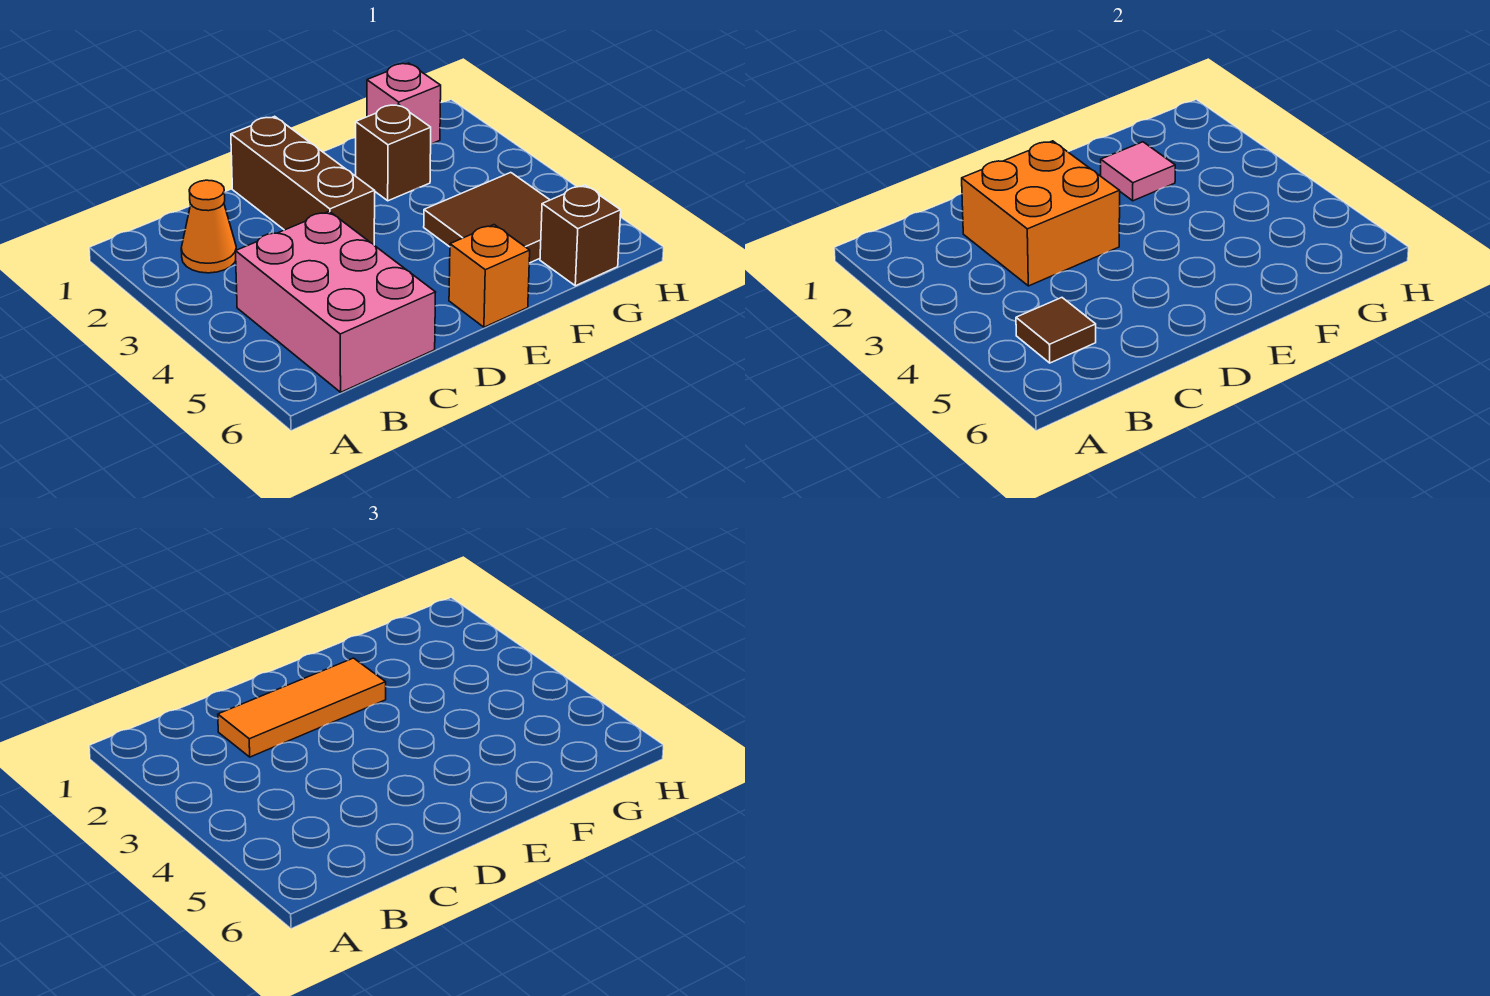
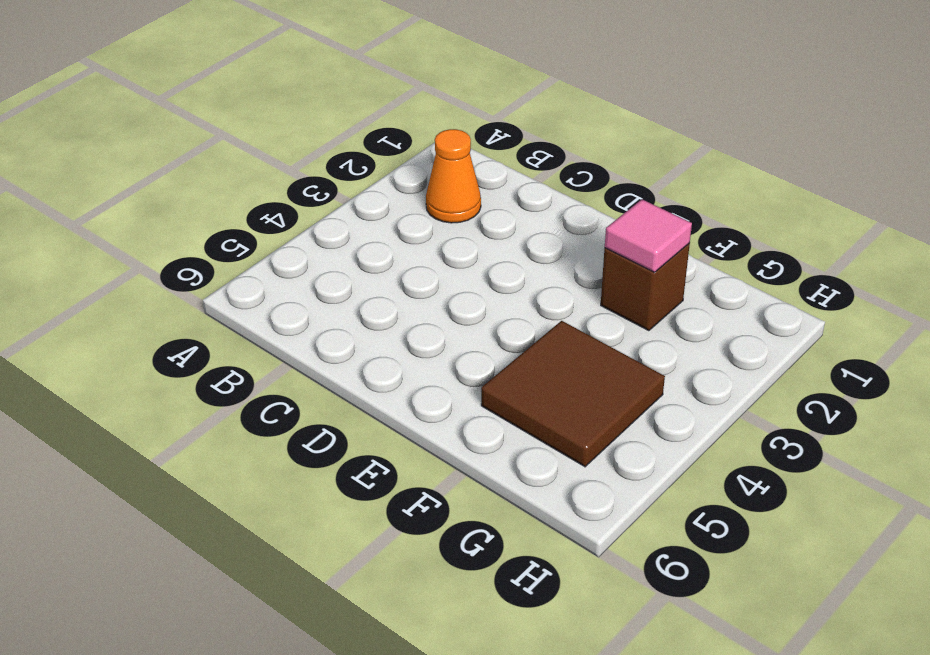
none -> pink 2x3 brick [236,211,436,392]
none -> brown 1x3 brick [231,116,375,245]
none -> orange 1x1 brick [449,225,530,327]

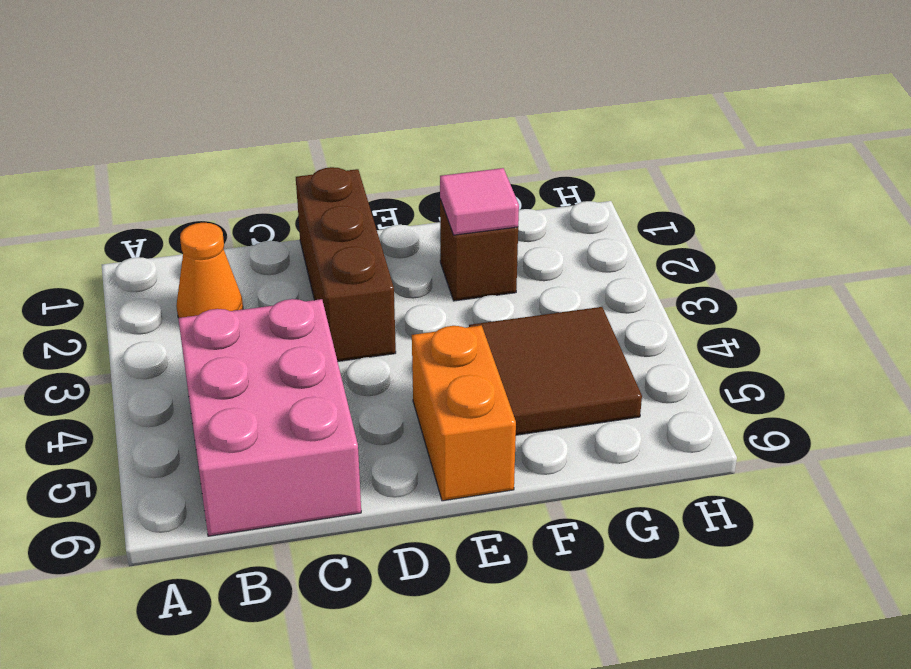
orange 1x2 brick [412,325,516,501] -> orange 1x1 brick [449,225,530,327]
none -> pink 1x1 brick [367,63,441,144]
none -> brown 1x1 brick [540,185,621,286]
none -> brown 1x1 tile [1016,298,1096,363]

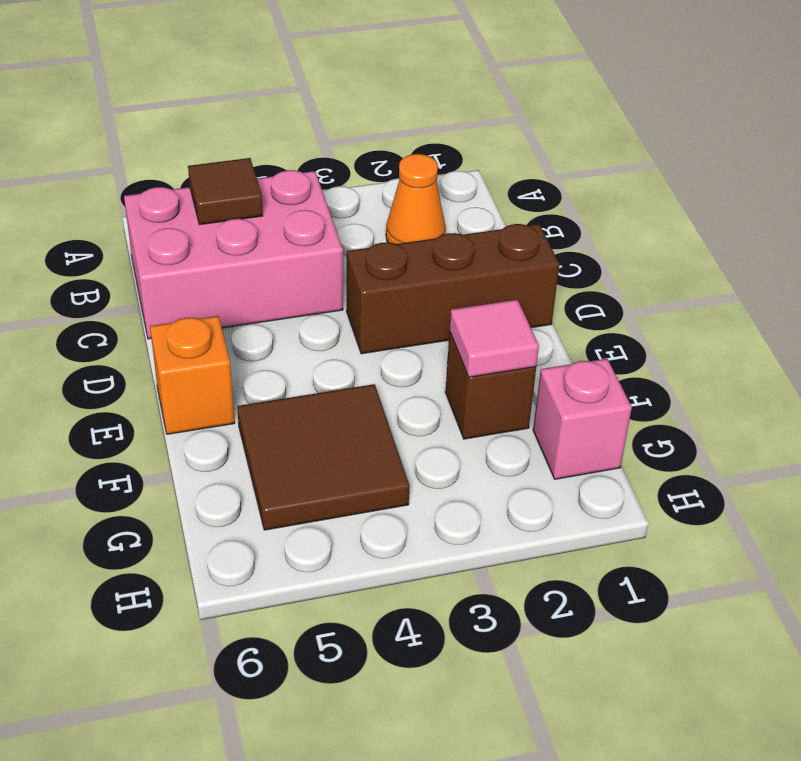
none -> brown 1x1 brick [540,185,621,286]
none -> orange 2x2 brick [962,141,1120,286]
none -> orange 1x3 tile [218,658,386,757]

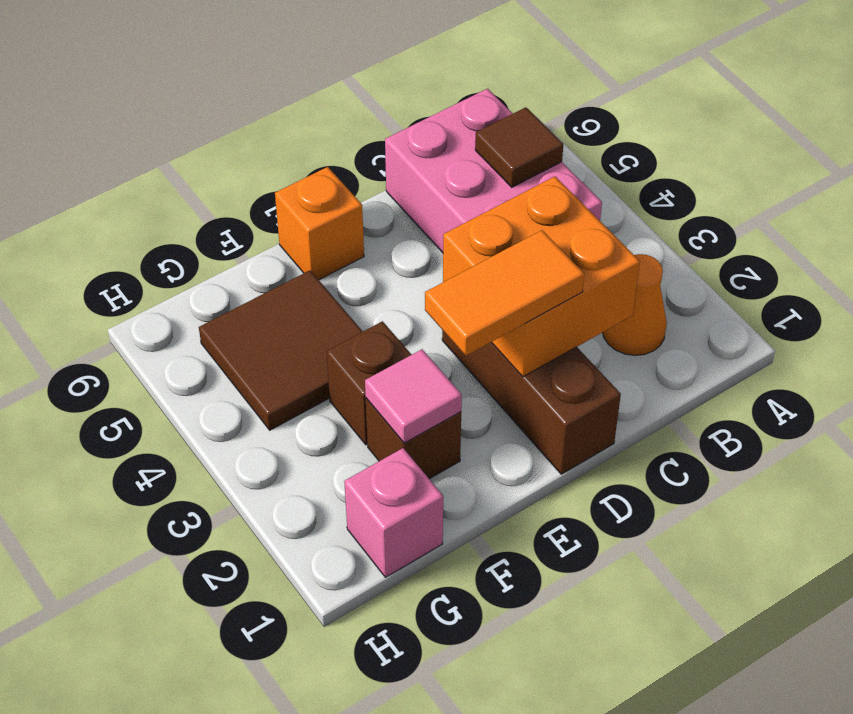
orange 1x2 tile [425,230,584,356] -> orange 1x3 tile [218,658,386,757]
brown 1x1 brick [327,321,412,445] -> brown 1x1 brick moved to [540,185,621,286]

